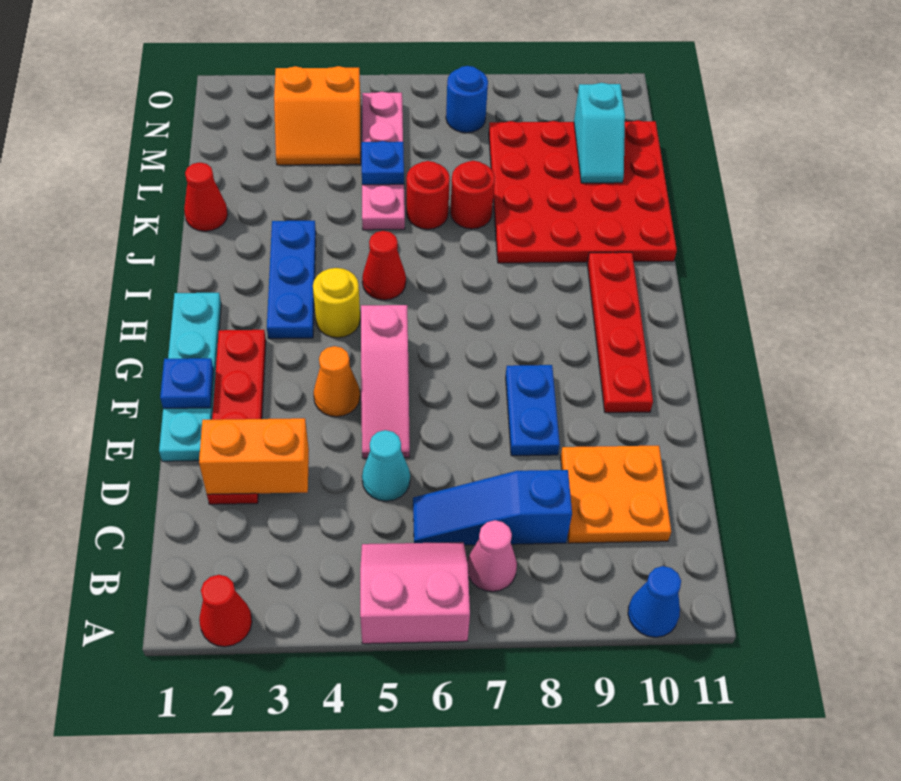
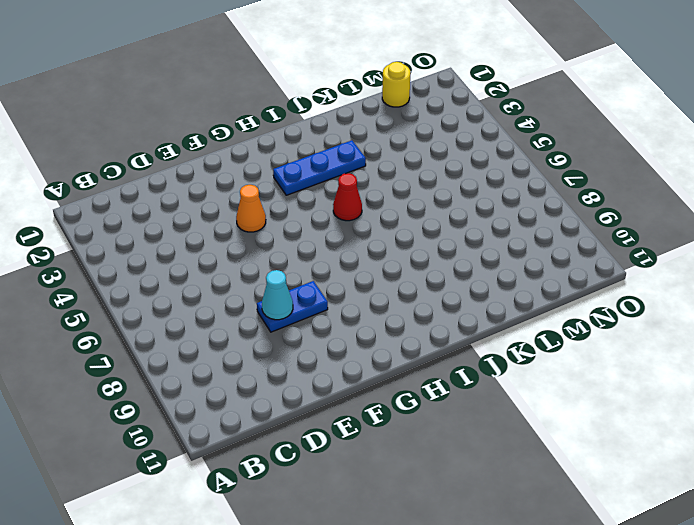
cyan 1x1 cone [262,270,293,320] -> cyan 1x1 cone moved to [362,430,410,501]
yellow 1x1 round brick [382,62,410,107] -> yellow 1x1 round brick moved to [313,268,360,338]
none -> red 1x1 cone [199,575,252,647]
none -> pink 2x2 slope [360,542,470,644]
none -> blue 1x1 cone [628,566,681,637]

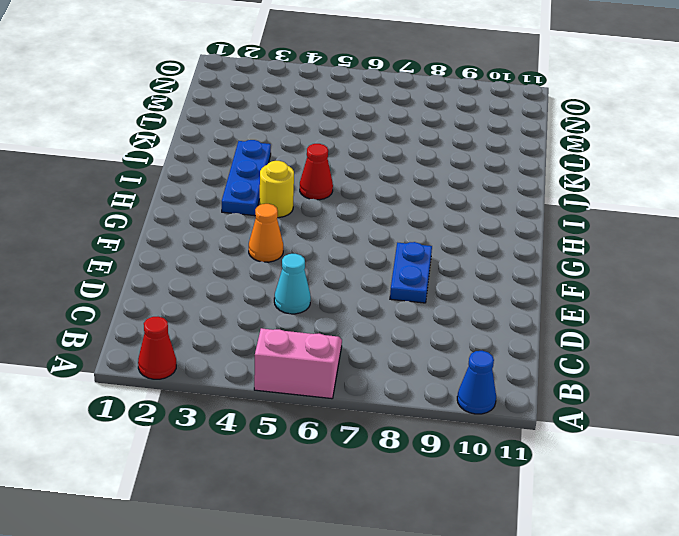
none -> pink 1x1 cone [467,520,517,592]
none -> blue 1x3 slope [413,470,572,545]
none -> orange 2x2 plate [561,446,671,543]

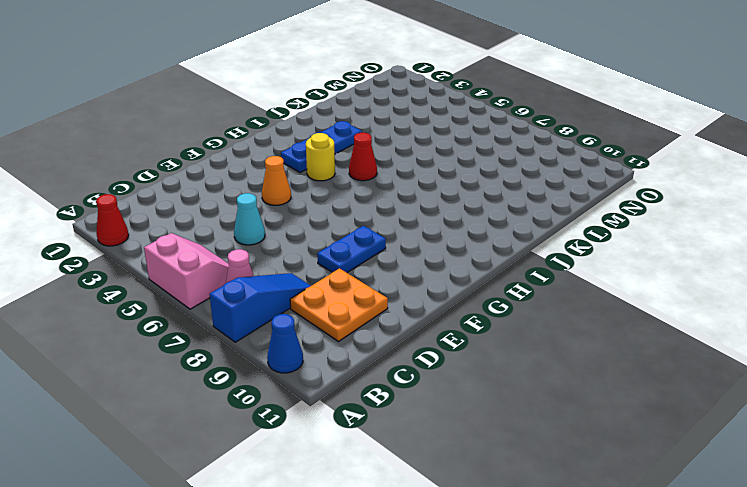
blue 1x3 slope [210,273,311,342] -> blue 1x3 slope turned to [413,470,572,545]
none -> red 1x4 plate [207,330,266,504]
none -> cyan 1x4 plate [159,293,221,461]
none -> pink 1x3 slope [361,305,410,458]

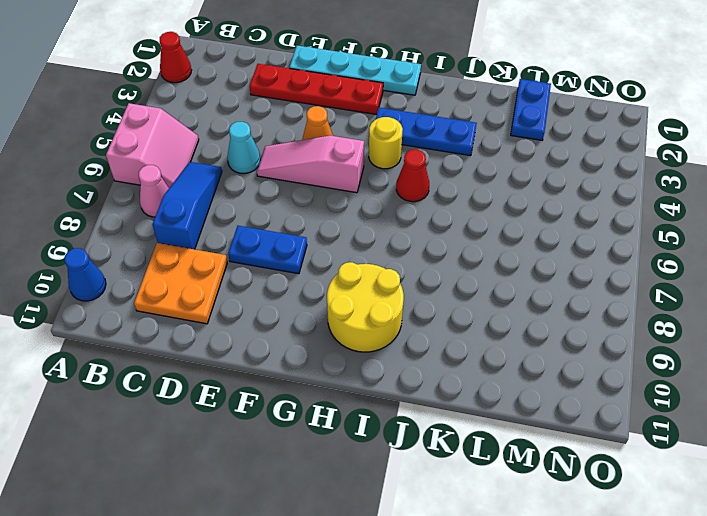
yellow 2x2 round brick [327,262,404,352] -> red 1x4 plate [587,252,653,413]
blue 1x2 plate [511,79,551,140] -> none
none -> red 4x4 plate [489,121,677,263]
none -> red 1x1 cone [184,163,228,231]
none -> pink 1x4 plate [362,92,405,230]

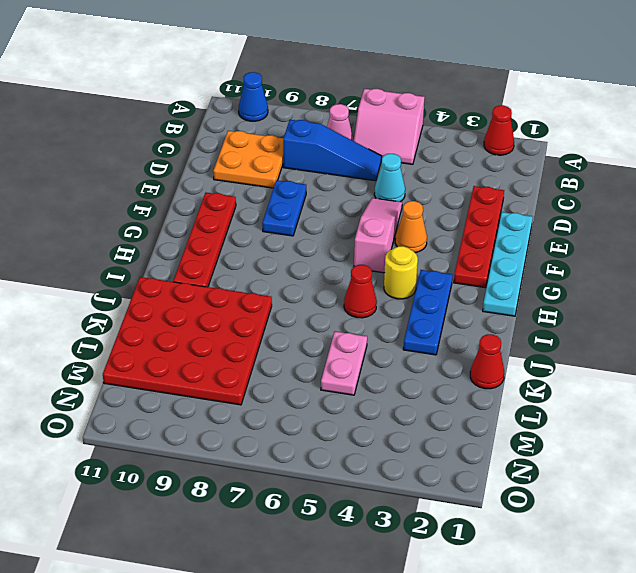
pink 1x2 plate [321,331,367,395] -> pink 1x4 plate [362,92,405,230]
none -> red 1x1 round brick [407,161,450,229]
none -> red 1x1 round brick [450,161,495,229]
none -> orange 2x2 slope [274,66,361,165]

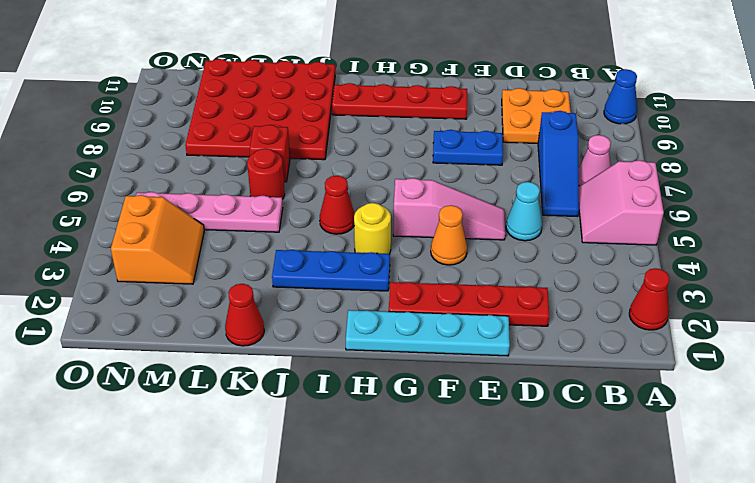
red 1x1 brick [250,125,290,182] -> red 1x1 round brick [450,161,495,229]
none -> blue 1x1 round brick [446,66,488,133]
none -> orange 1x2 brick [199,418,309,494]
none -> blue 1x1 plate [160,358,213,409]

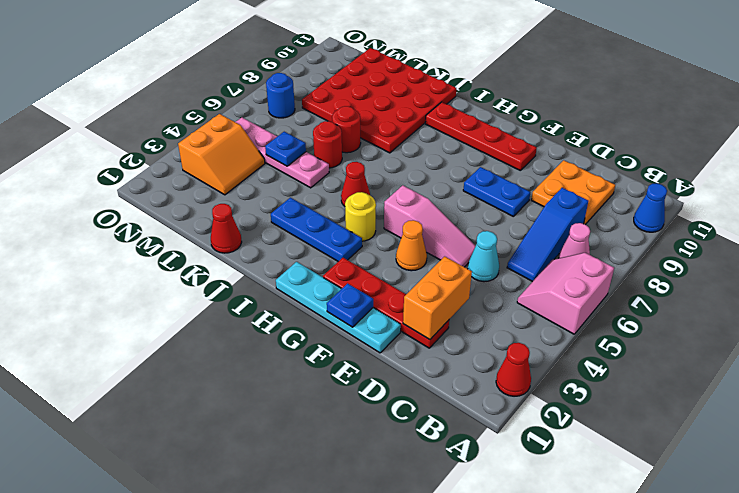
none -> cyan 1x2 slope [574,83,625,183]

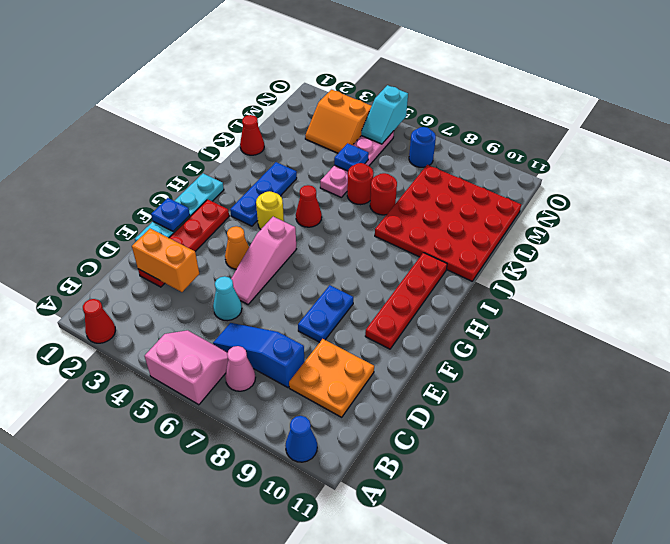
cyan 1x2 slope [361,85,408,144] -> cyan 1x2 slope moved to [574,83,625,183]

